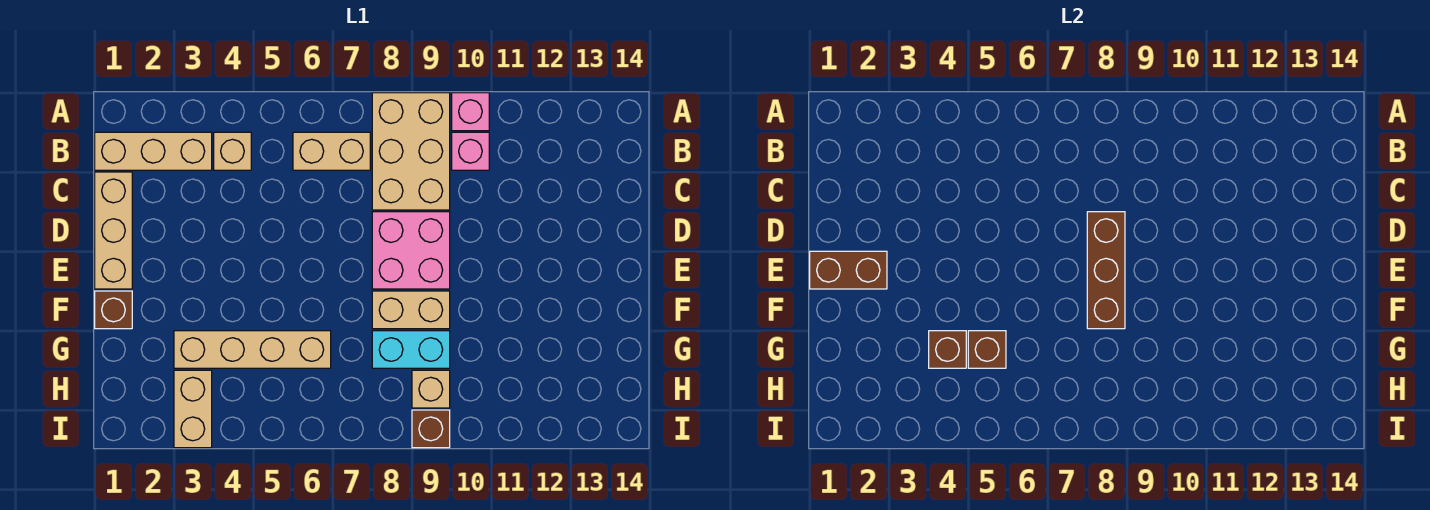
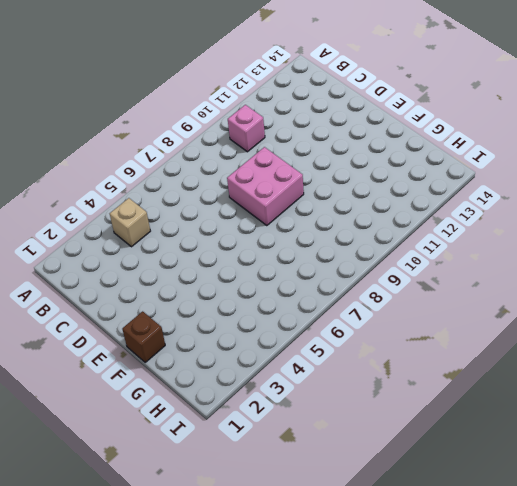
none -> tan 2x3 brick [372,93,450,210]
none -> pink 1x1 brick [452,93,489,131]
none -> tan 1x3 brick [95,132,212,170]

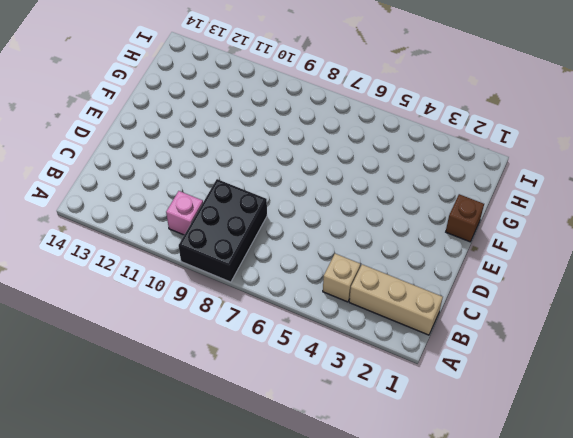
black 2x3 brick [179,179,267,282] -> tan 2x3 brick [372,93,450,210]
none -> pink 1x1 brick [452,93,489,131]
none -> tan 1x2 brick [293,132,370,170]
none -> tan 1x3 brick [95,172,132,289]

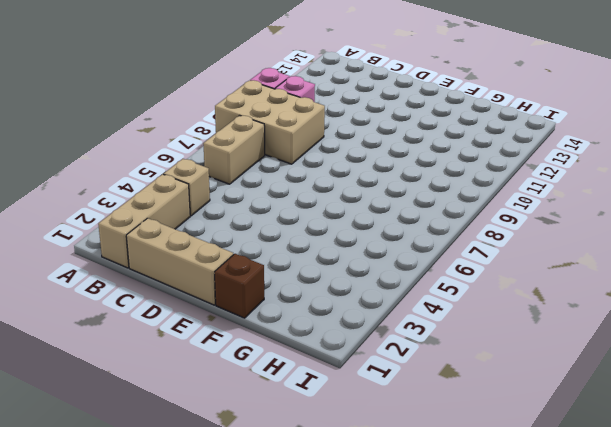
none -> pink 2x2 brick [372,212,450,289]
none -> tan 1x2 brick [372,291,450,329]
none -> tan 1x4 brick [174,331,331,368]

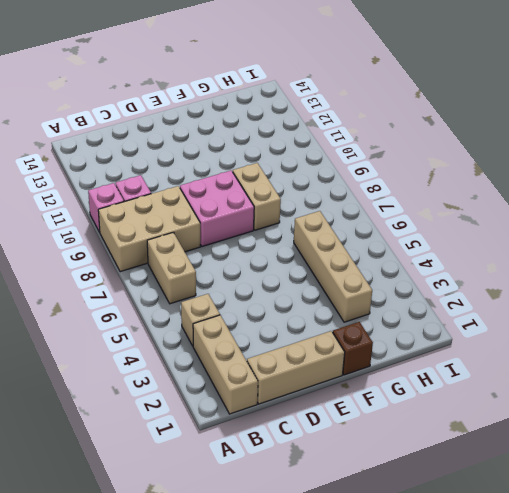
none -> cyan 1x2 brick [372,331,450,368]
none -> tan 1x2 brick [174,370,212,448]
none -> tan 1x1 brick [412,370,450,408]

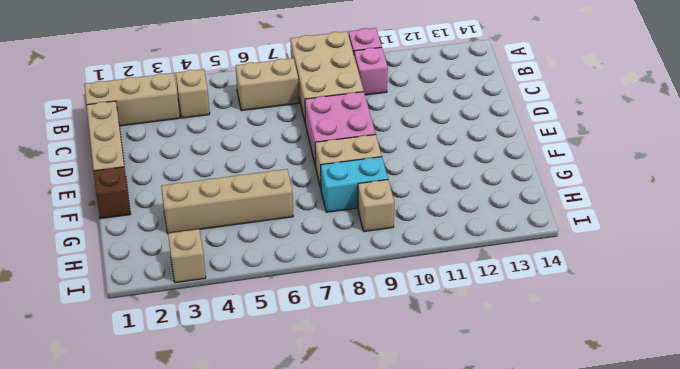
tan 1x1 brick [168,229,206,283] -> tan 1x2 brick [174,370,212,448]
none -> brown 1x1 brick [412,410,450,448]
none -> brown 1x3 brick [1087,212,1125,329]
none -> brown 1x2 brick [810,251,887,289]

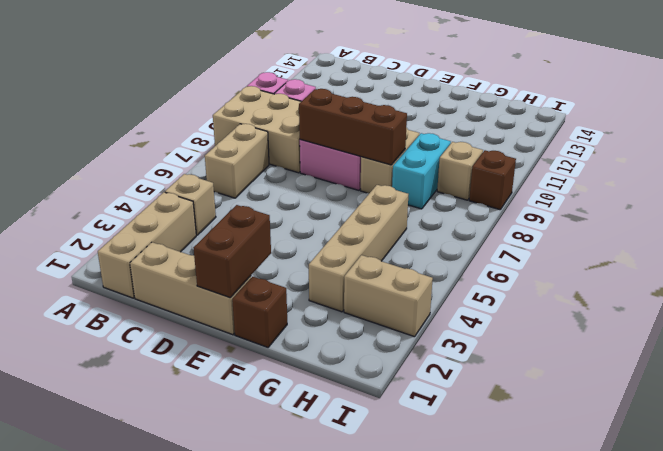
none -> brown 1x1 brick [929,331,966,368]
none -> brown 1x1 brick [968,331,1006,368]

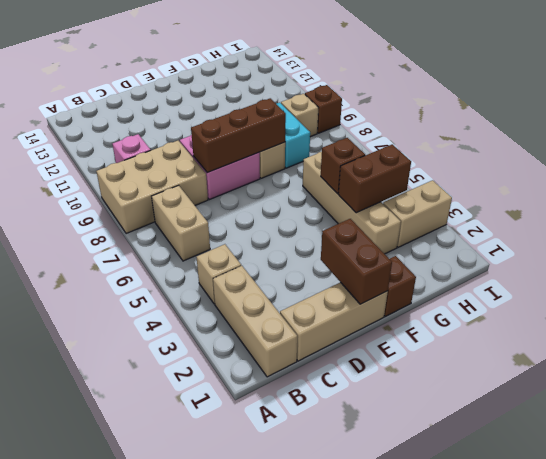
brown 1x2 brick [338,144,411,213] -> brown 1x1 brick [929,331,966,368]
none -> pink 1x1 brick [452,93,489,131]

